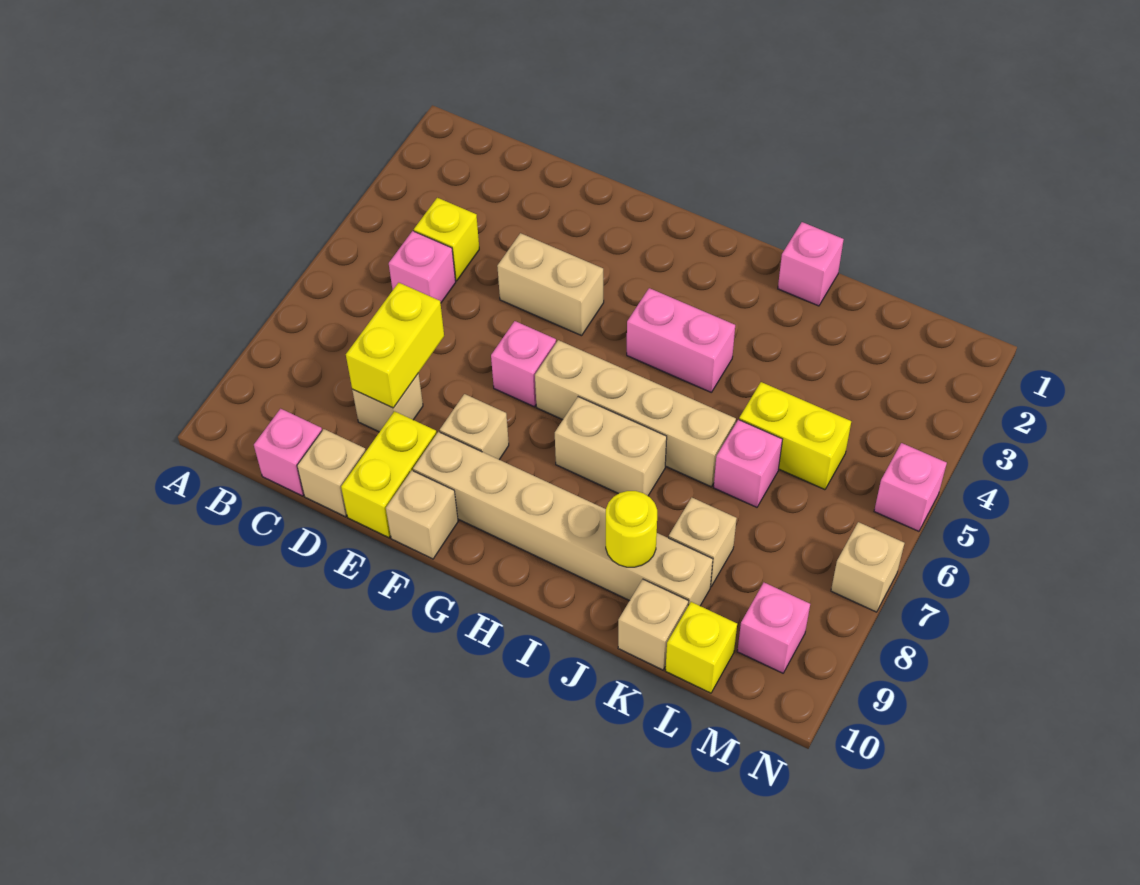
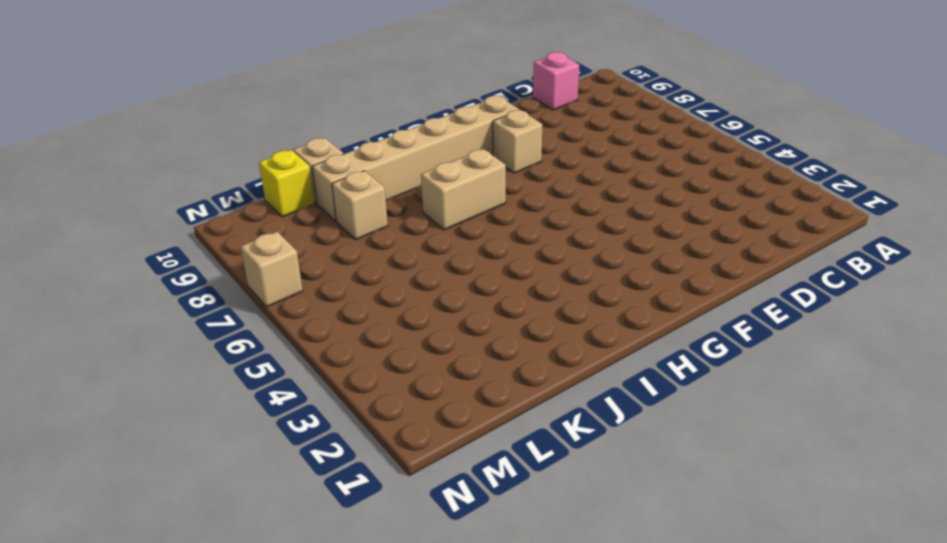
none -> yellow 1x1 brick [414,198,479,281]
none -> pink 1x1 brick [389,231,456,303]
none -> tan 1x1 brick [352,373,423,432]

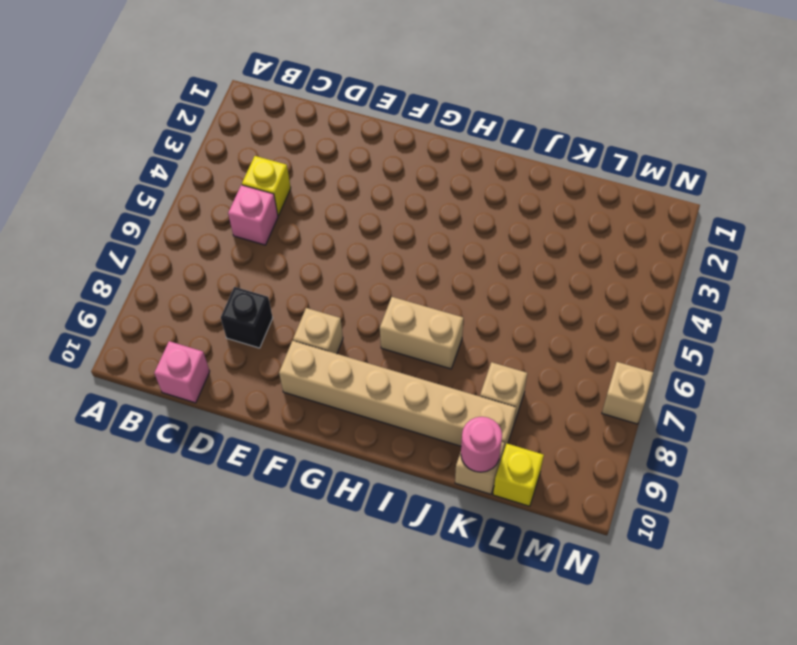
black 1x1 brick [221,287,273,348] -> tan 1x1 brick [352,373,423,432]
pink 1x1 round brick [461,417,502,472] -> none
none -> tan 1x1 brick [297,429,366,517]
none -> tan 1x2 brick [497,233,604,336]
none -> yellow 1x2 brick [341,411,437,538]

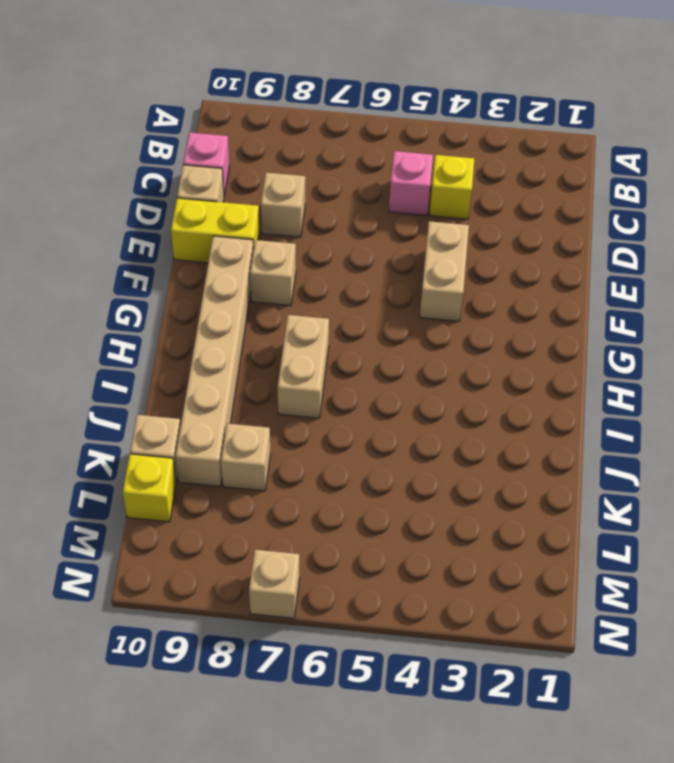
none -> pink 1x1 brick [491,321,556,407]
none -> tan 1x1 brick [386,471,458,559]
none -> tan 1x4 brick [535,340,736,487]

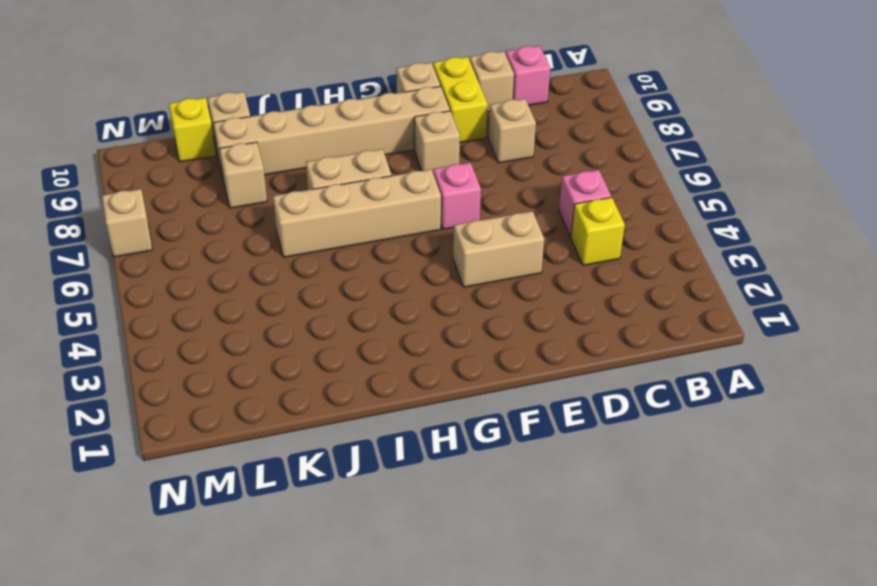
none -> pink 1x2 brick [627,288,735,393]
none -> pink 1x1 brick [778,222,844,306]
none -> yellow 1x2 brick [739,382,851,490]

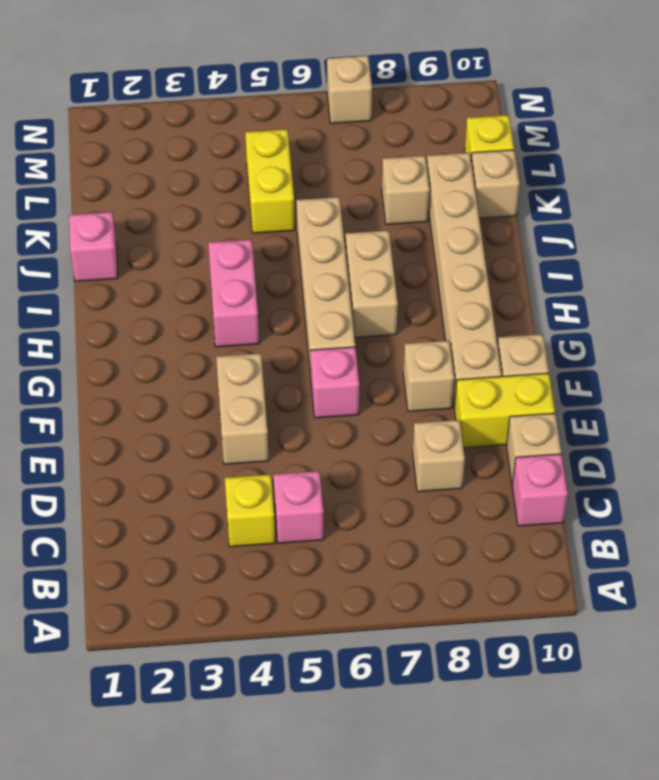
none -> pink 1x1 brick [714,420,782,507]
none -> pink 1x1 brick [737,583,810,673]
none -> pink 1x1 brick [874,443,947,531]

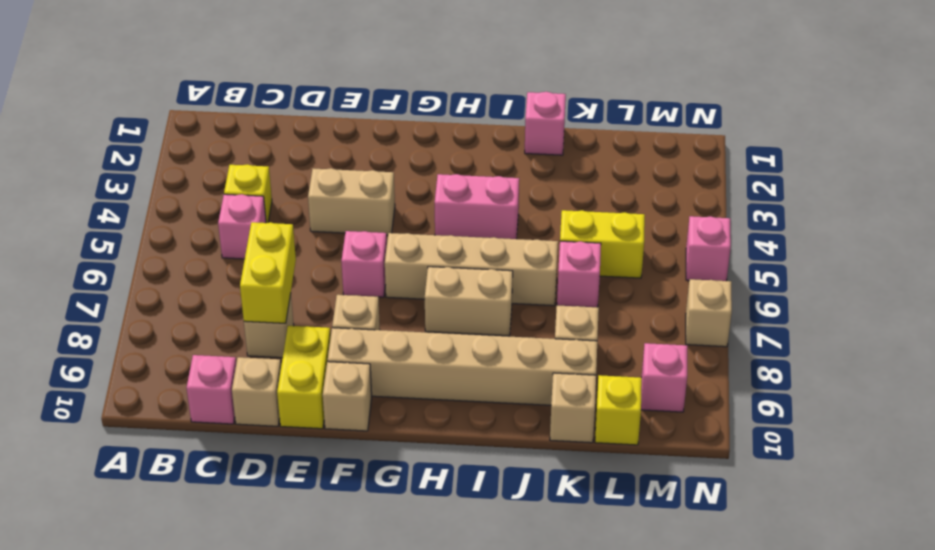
none -> yellow 1x1 round brick [606,491,657,567]

